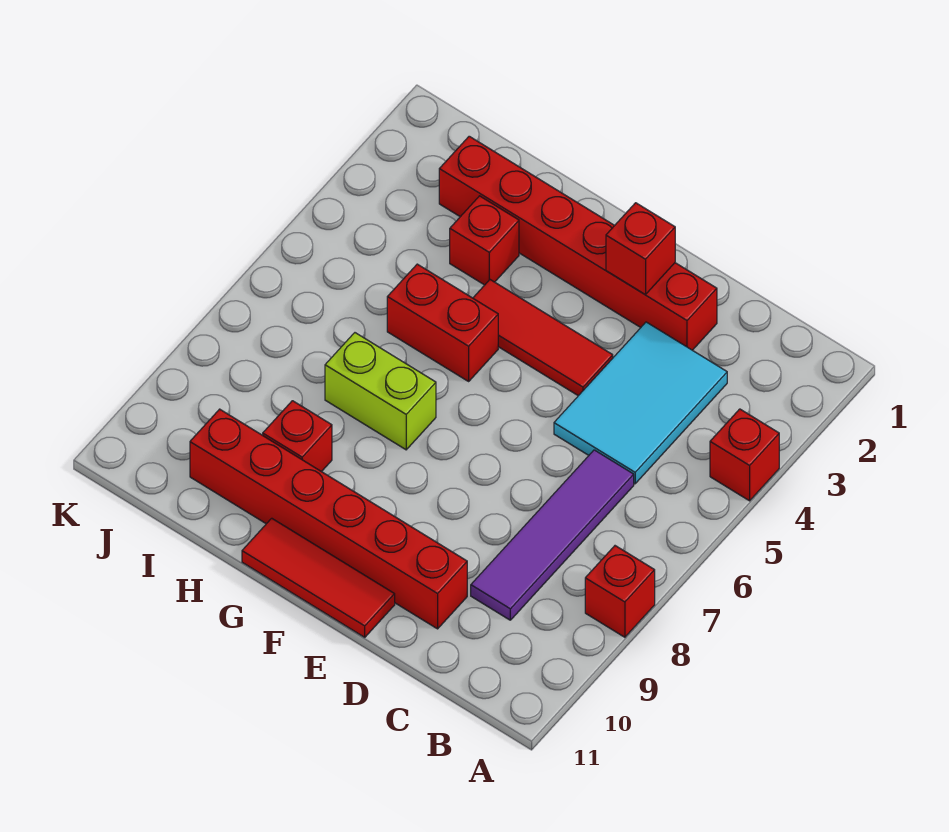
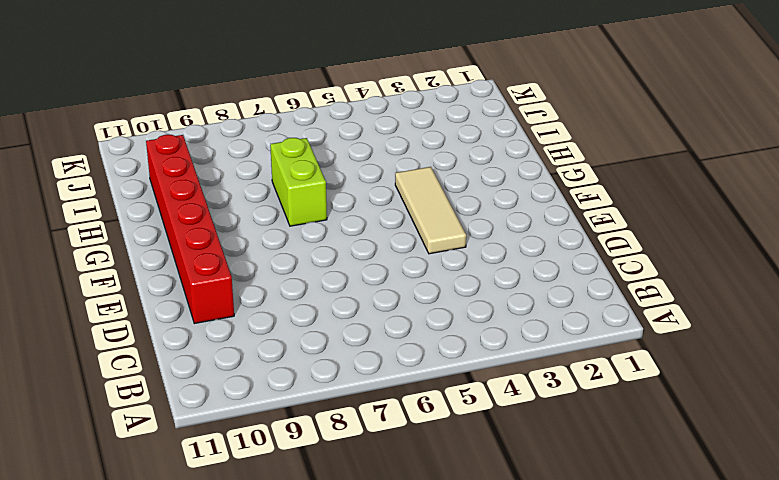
tan 1x3 tile [395,167,466,254] -> red 1x3 tile [473,280,613,396]
none -> red 1x1 brick [710,409,779,501]
none -> red 1x1 brick [585,546,655,637]
none -> cyan 2x3 tile [554,322,727,484]

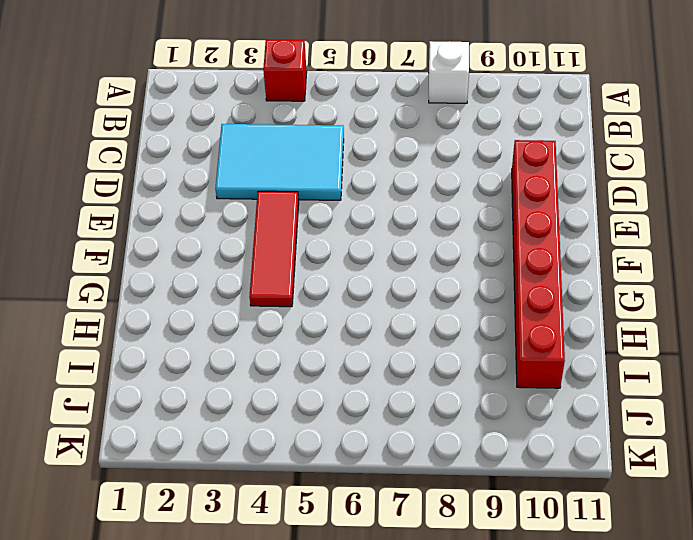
white 1x1 brick [429,41,469,103] -> red 1x1 brick [585,546,655,637]
none -> purple 1x4 tile [471,450,634,620]
none -> red 1x6 brick [439,136,717,350]
none -> red 1x3 tile [242,518,395,637]

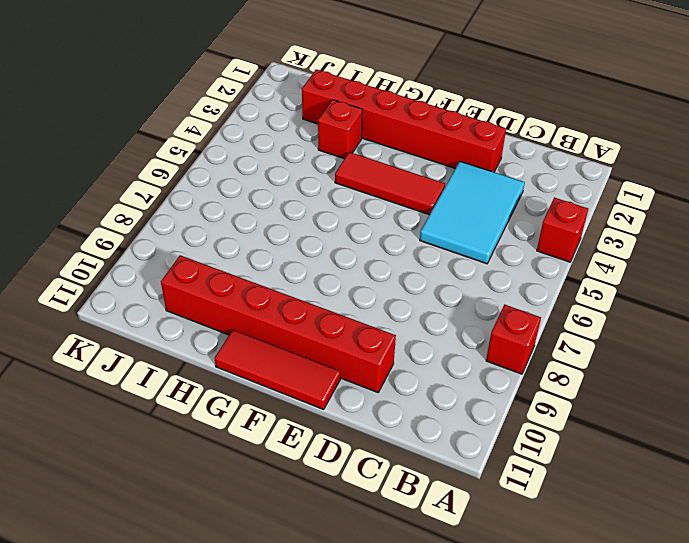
none -> purple 1x4 tile [471,450,634,620]
none -> red 1x2 brick [387,264,498,381]
none -> lime 1x2 brick [325,333,436,450]

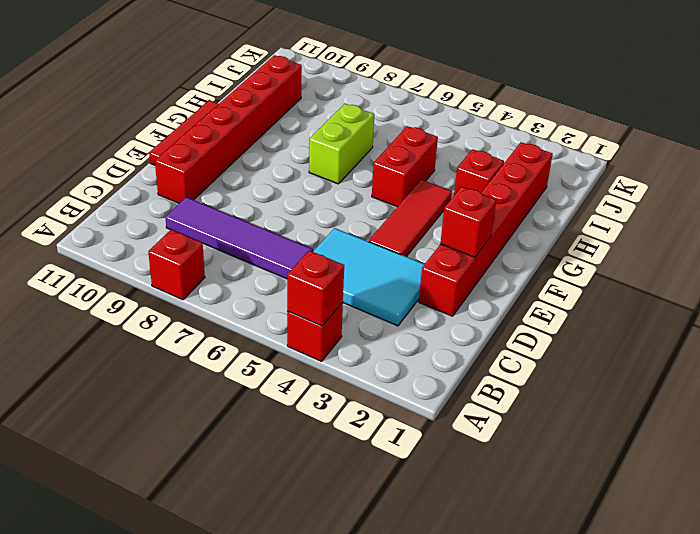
red 1x1 brick [287,250,344,326] -> red 1x1 brick moved to [263,401,332,472]

